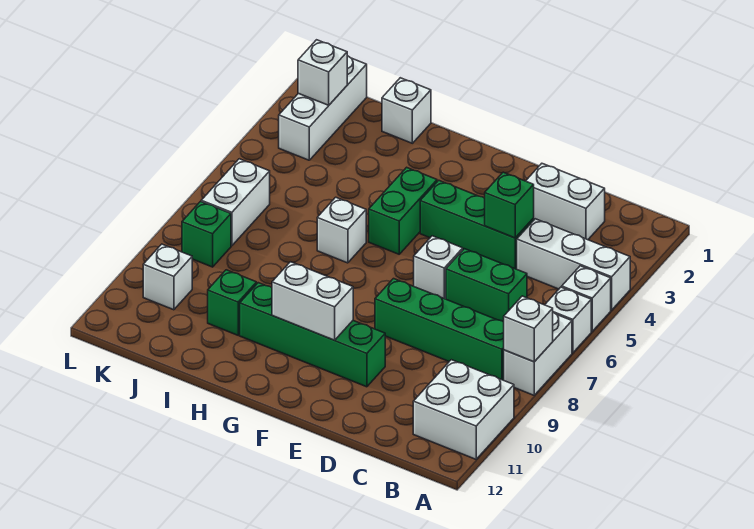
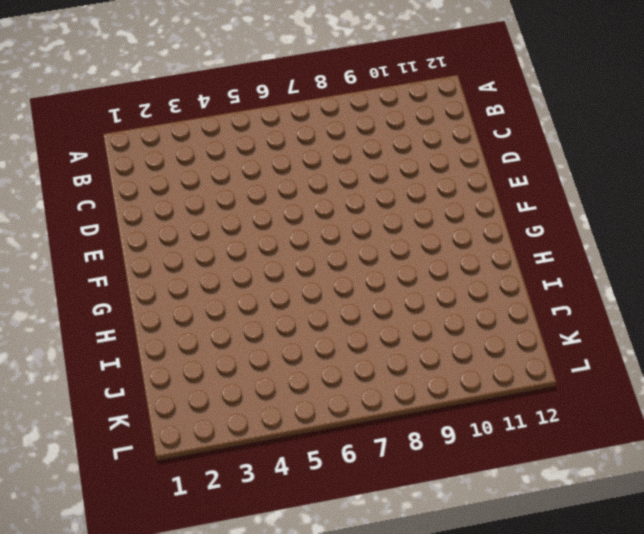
none -> white 1x3 brick [517,219,630,310]
none -> white 1x1 brick [562,266,611,331]
none -> white 1x1 brick [545,287,591,353]

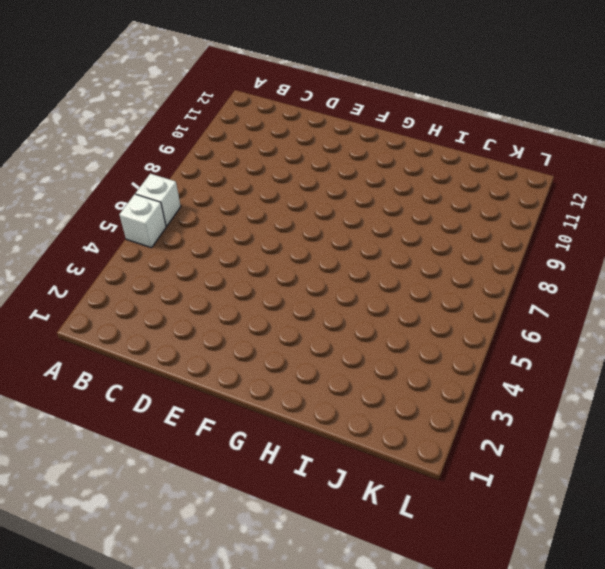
none -> white 1x3 brick [517,219,630,310]
none -> white 1x2 brick [504,312,572,395]
none -> white 2x2 brick [413,360,514,459]

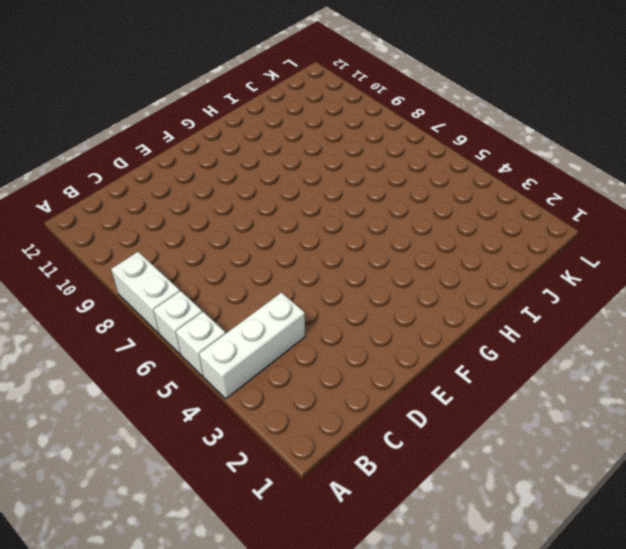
none -> white 2x2 brick [413,360,514,459]
none -> green 1x4 brick [375,279,504,380]
none -> white 1x2 brick [526,164,605,240]

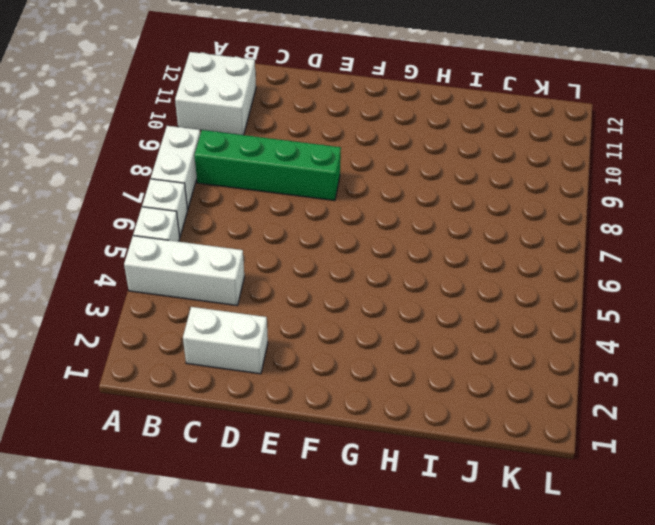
none -> green 1x2 brick [446,249,527,322]
none -> green 1x3 brick [420,180,534,269]
none -> white 1x1 brick [414,236,463,299]

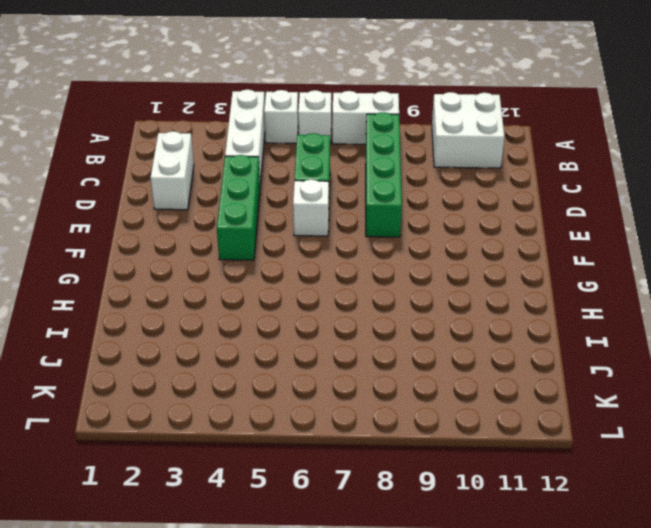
none -> green 1x4 brick [240,283,385,387]
none -> green 1x2 brick [369,167,437,254]
none -> white 1x1 brick [317,197,366,263]

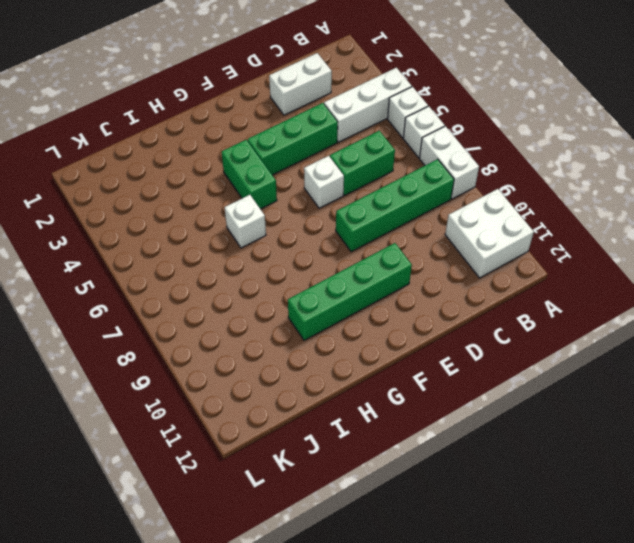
none -> white 1x1 brick [382,78,431,143]
none -> green 1x1 brick [208,270,257,335]
none -> white 1x3 brick [279,56,367,160]

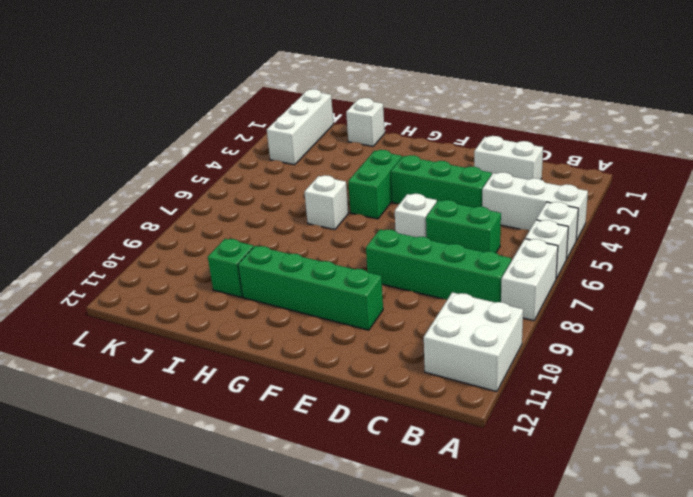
none -> white 1x2 brick [201,159,270,246]
none -> green 1x1 brick [182,202,231,267]
none -> white 1x1 brick [143,244,192,310]

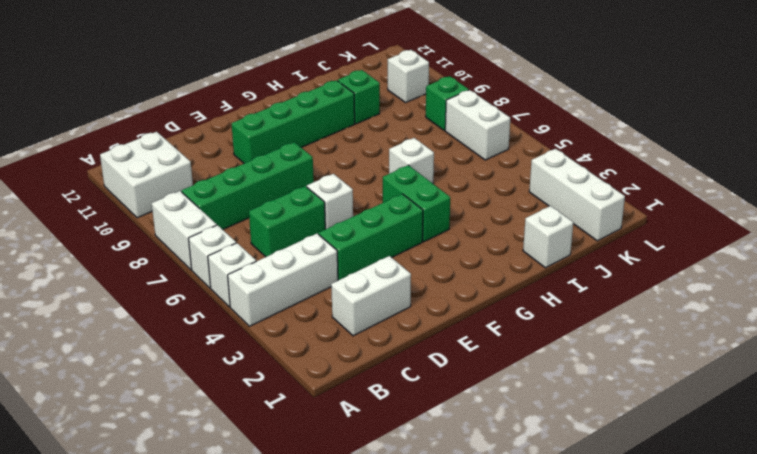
none -> white 1x1 brick [504,296,553,362]
none -> green 1x1 brick [485,172,534,238]
none -> white 1x2 brick [272,262,353,340]

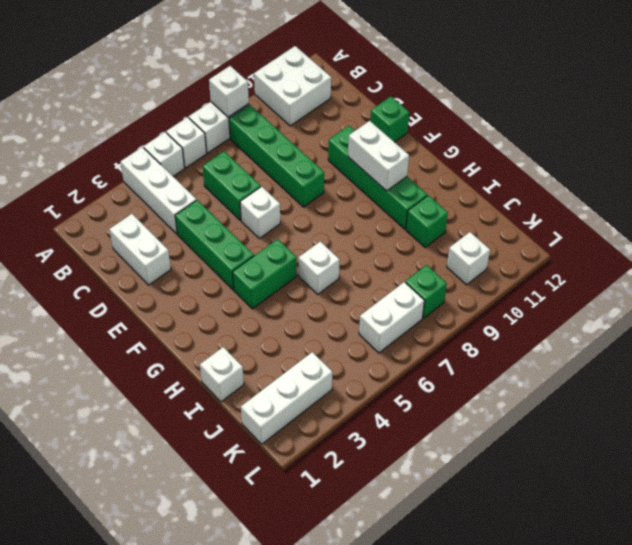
green 1x1 brick [370,96,409,142] -> green 1x1 brick moved to [485,172,534,238]
none -> white 1x1 brick [298,40,347,105]

